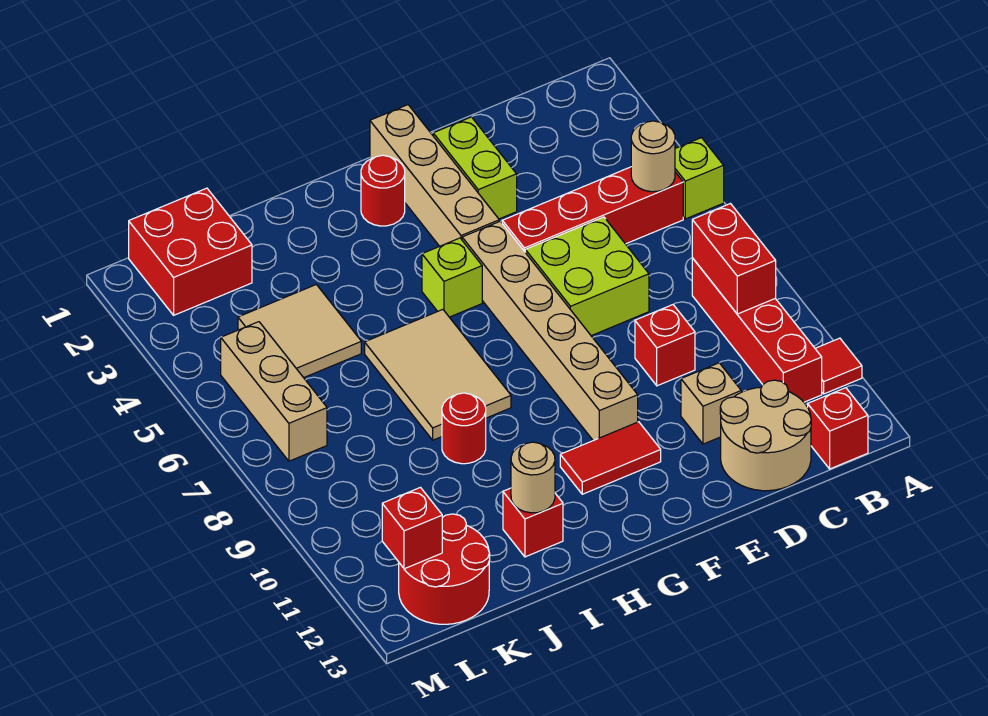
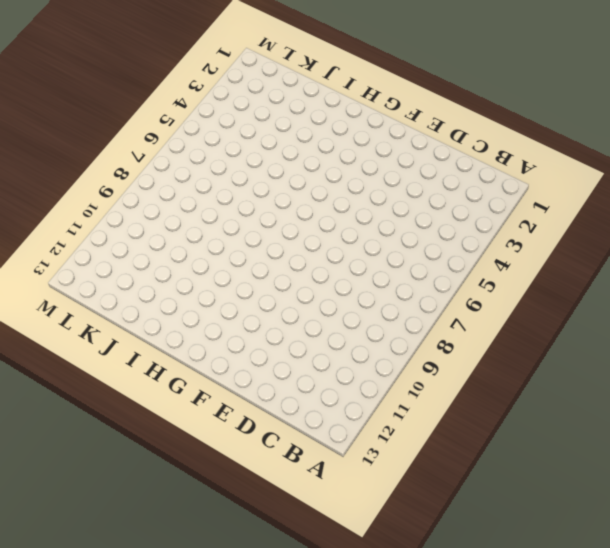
none -> lime 1x1 brick [675,138,724,219]
none -> red 1x1 tile [815,338,862,394]
none -> red 1x4 brick [502,167,683,252]

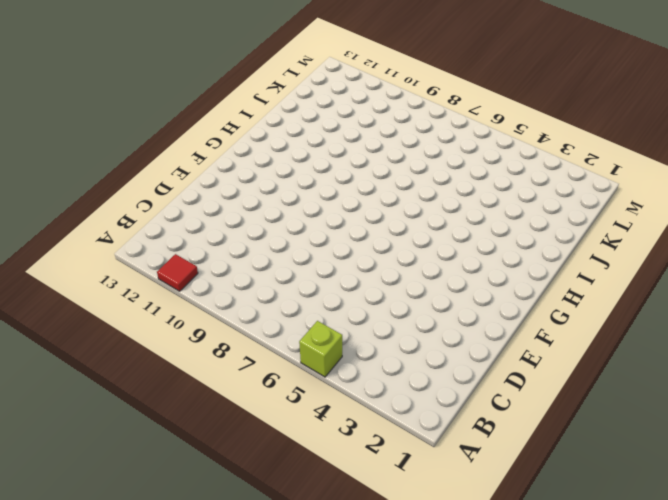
none -> red 1x4 brick [502,167,683,252]
none -> red 1x4 brick [692,258,822,402]
none -> red 1x1 brick [808,388,868,469]

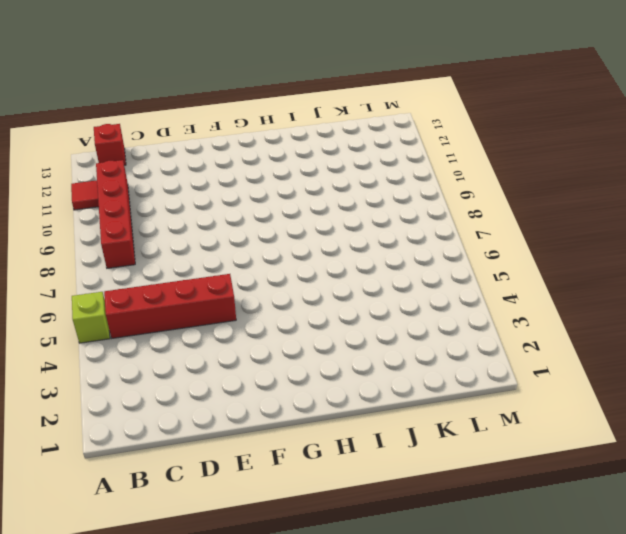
none -> tan 2x2 round brick [720,380,811,491]
none -> lime 2x2 brick [525,217,649,336]
none -> red 1x1 brick [635,305,695,386]

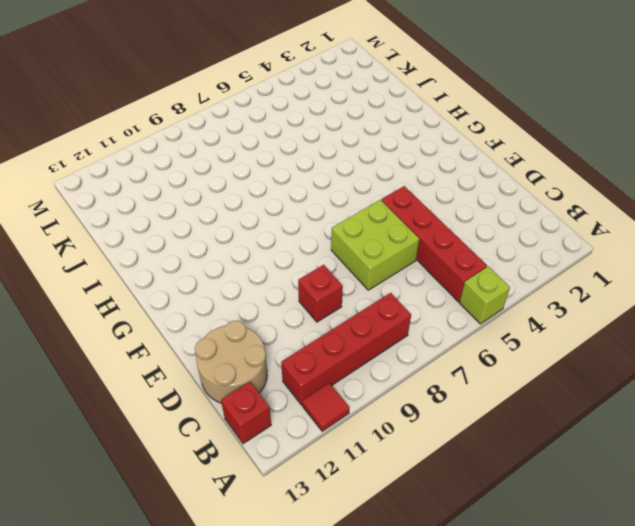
none -> tan 1x1 brick [681,363,741,444]
none -> lime 1x2 brick [433,117,517,219]
none -> tan 1x4 brick [370,105,499,246]

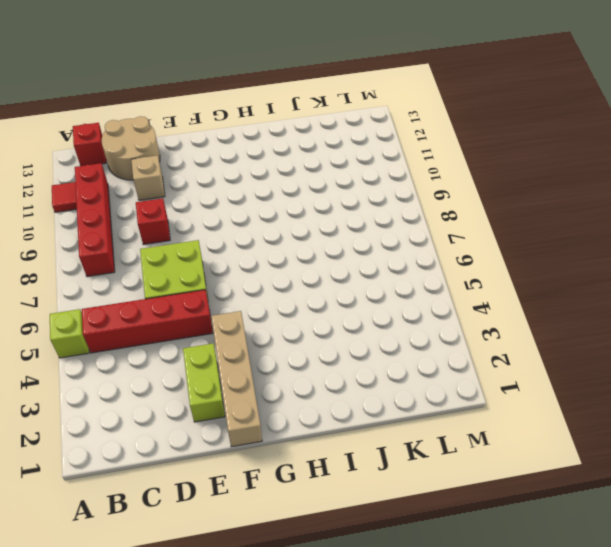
none -> tan 1x6 brick [462,221,638,441]
none -> red 1x2 tile [560,422,661,494]
none -> red 1x1 round brick [361,155,405,226]

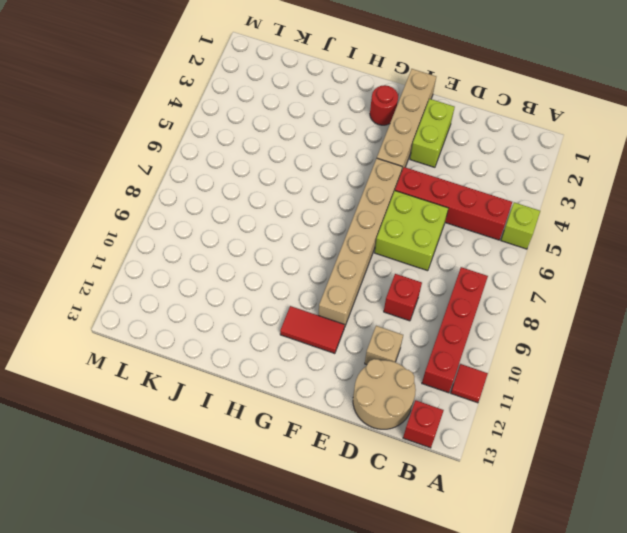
none -> lime 1x1 brick [422,238,482,317]
none -> tan 2x3 tile [365,310,511,440]
none -> red 1x1 round brick [442,393,486,464]

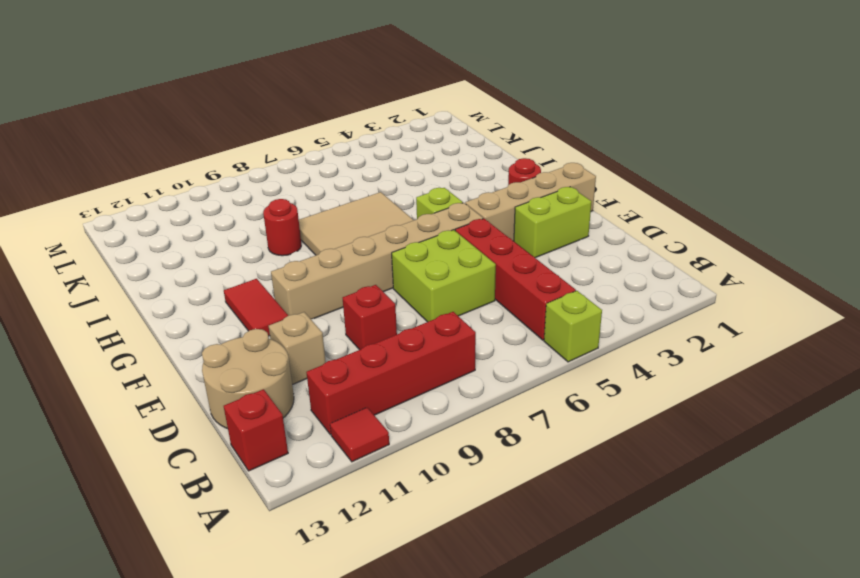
none -> red 1x1 brick [503,488,563,557]
none -> tan 2x2 tile [238,285,361,378]
none -> red 2x2 brick [129,188,252,315]

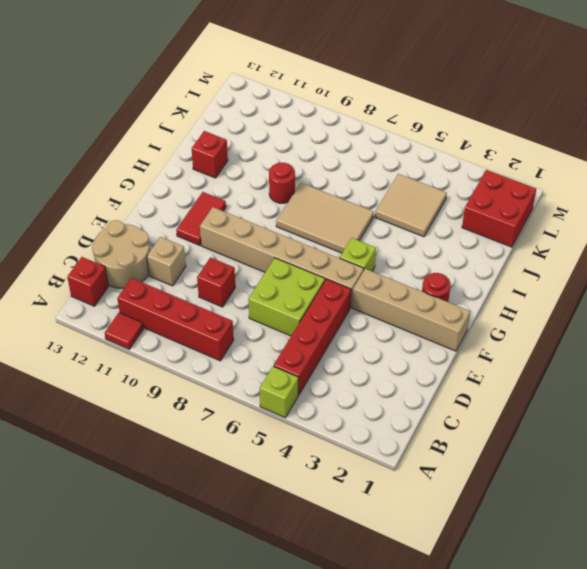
none -> lime 1x2 brick [433,117,517,219]
none -> red 2x2 round brick [399,514,490,624]
none -> tan 1x3 brick [221,322,327,461]

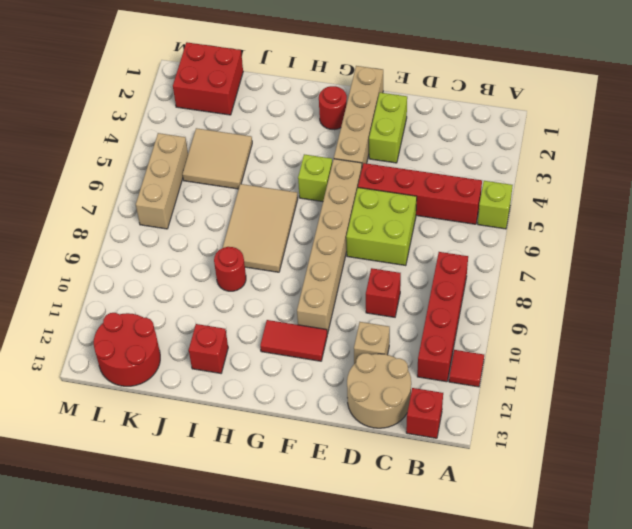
none -> tan 1x1 round brick [631,121,675,192]
none -> red 1x2 brick [692,204,776,314]
none -> tan 1x1 round brick [511,442,555,513]

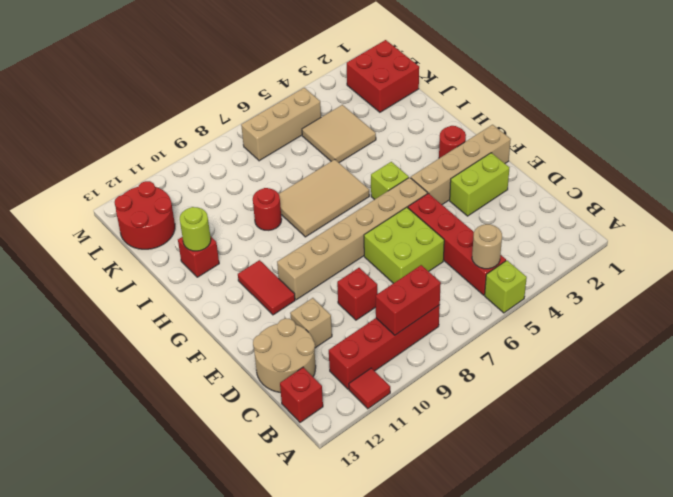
lime 1x1 round brick [180,207,211,251] -> tan 1x1 round brick [511,442,555,513]
none -> red 1x1 brick [382,487,442,569]

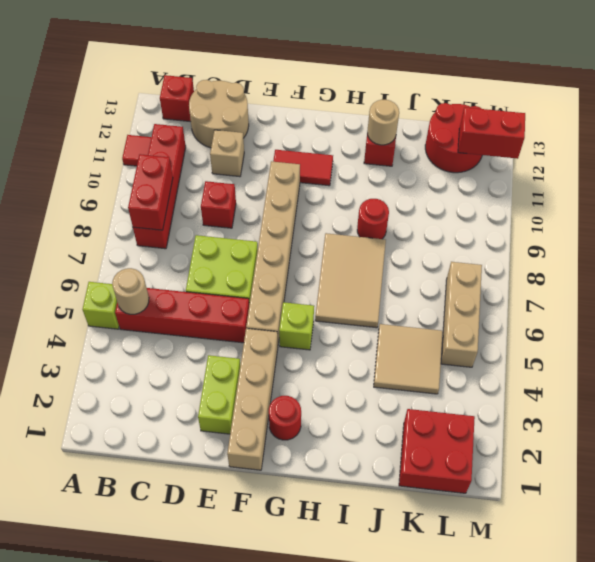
red 1x2 brick [458,107,525,159] -> red 1x1 brick [382,487,442,569]

